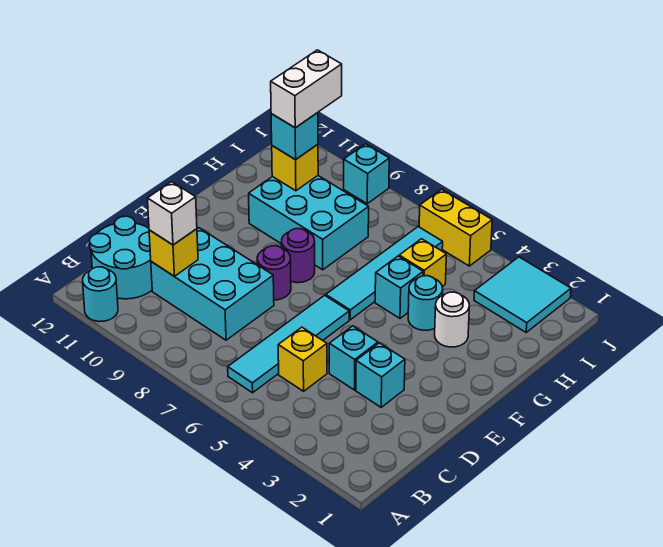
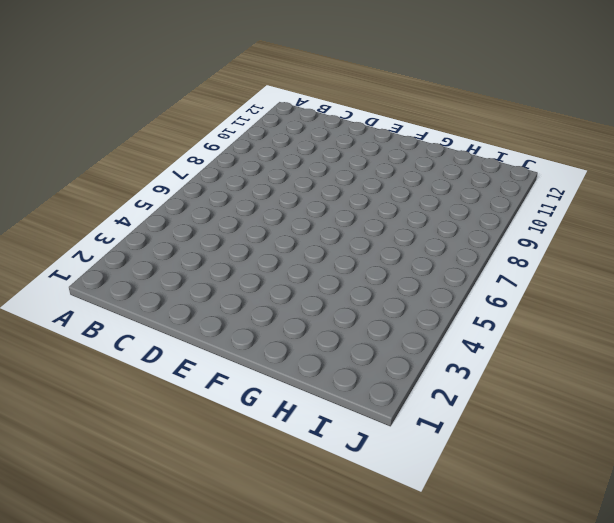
none -> cyan 1x1 round brick [83,267,118,322]
none -> cyan 1x4 tile [228,295,349,393]
none -> cyan 2x2 round brick [90,216,152,299]

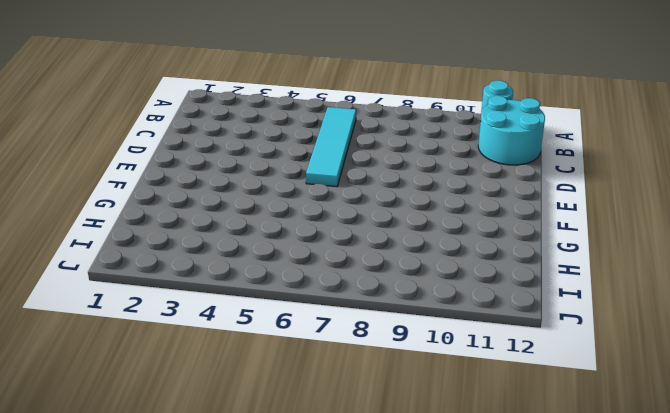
none -> yellow 1x1 brick [278,327,327,391]
none -> cyan 2x3 brick [151,228,274,340]
none -> cyan 1x1 brick [356,343,405,407]

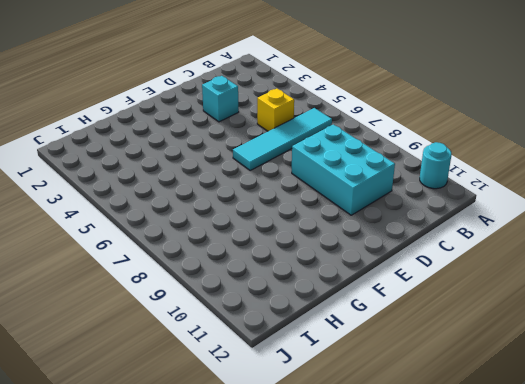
none -> cyan 2x2 round brick [90,216,152,299]
none -> cyan 1x1 brick [329,326,378,390]
none -> purple 1x1 round brick [257,246,291,300]

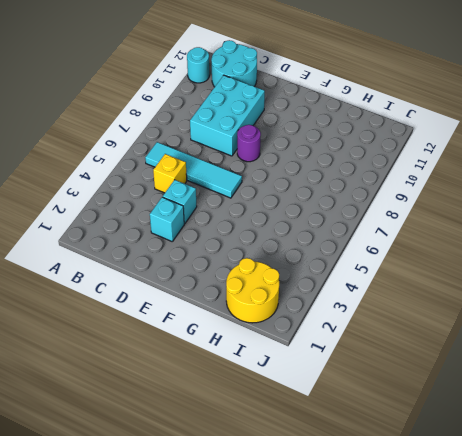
yellow 2x2 round brick [226,258,279,323] -> cyan 2x2 tile [474,257,571,332]
none -> cyan 1x4 tile [326,227,443,320]
none -> purple 1x1 round brick [282,229,315,283]
none -> white 1x1 round brick [435,292,469,347]

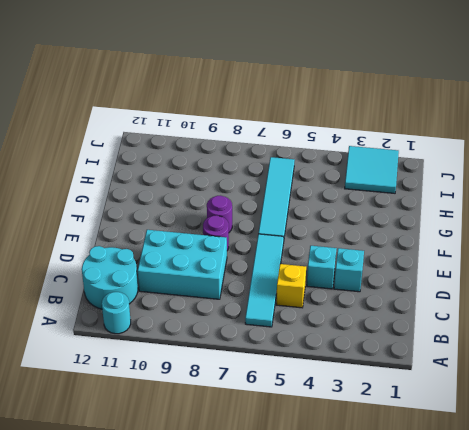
none -> white 1x1 round brick [435,292,469,347]
none -> cyan 1x1 round brick [408,276,443,330]
none -> cyan 1x1 brick [375,256,423,318]

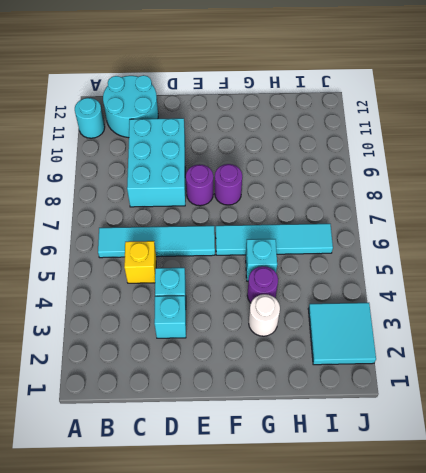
purple 1x1 round brick [247,266,278,303] -> cyan 1x1 round brick [408,276,443,330]
none -> cyan 2x3 brick [249,176,369,270]
none -> yellow 1x1 brick [399,239,446,287]
none -> yellow 1x2 brick [419,189,492,266]

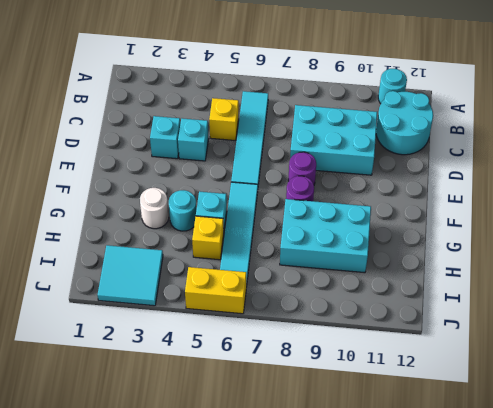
none -> cyan 1x1 brick [344,144,389,204]
none -> yellow 1x1 brick [149,229,198,276]
none -> yellow 1x1 brick [272,145,318,191]

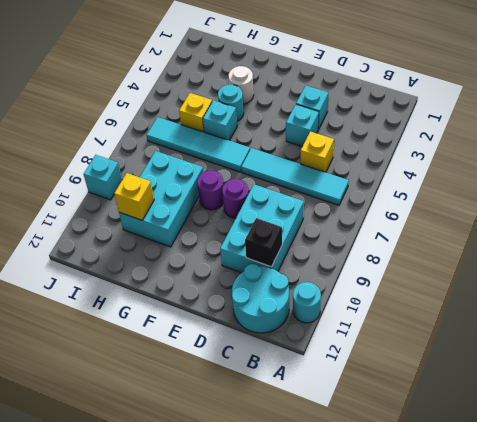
black 1x1 brick [245,218,282,267] -> yellow 1x1 brick [149,229,198,276]
none -> cyan 2x2 tile [474,257,571,332]
none -> yellow 1x2 brick [419,189,492,266]
none -> white 1x1 brick [147,182,197,245]

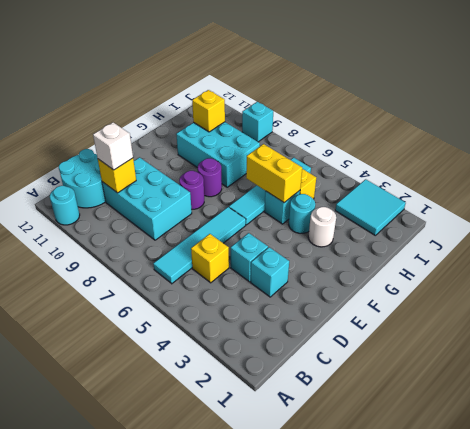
yellow 1x2 brick [246,144,302,203] -> yellow 1x2 brick moved to [419,189,492,266]
none -> cyan 1x1 brick [271,113,318,160]
none -> white 1x2 brick [271,50,342,128]

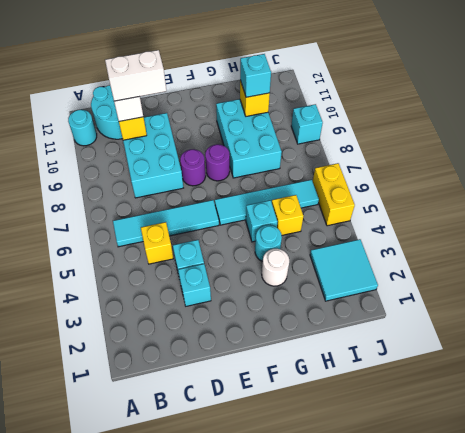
white 1x2 brick [105,50,166,101] -> white 1x2 brick moved to [271,50,342,128]

